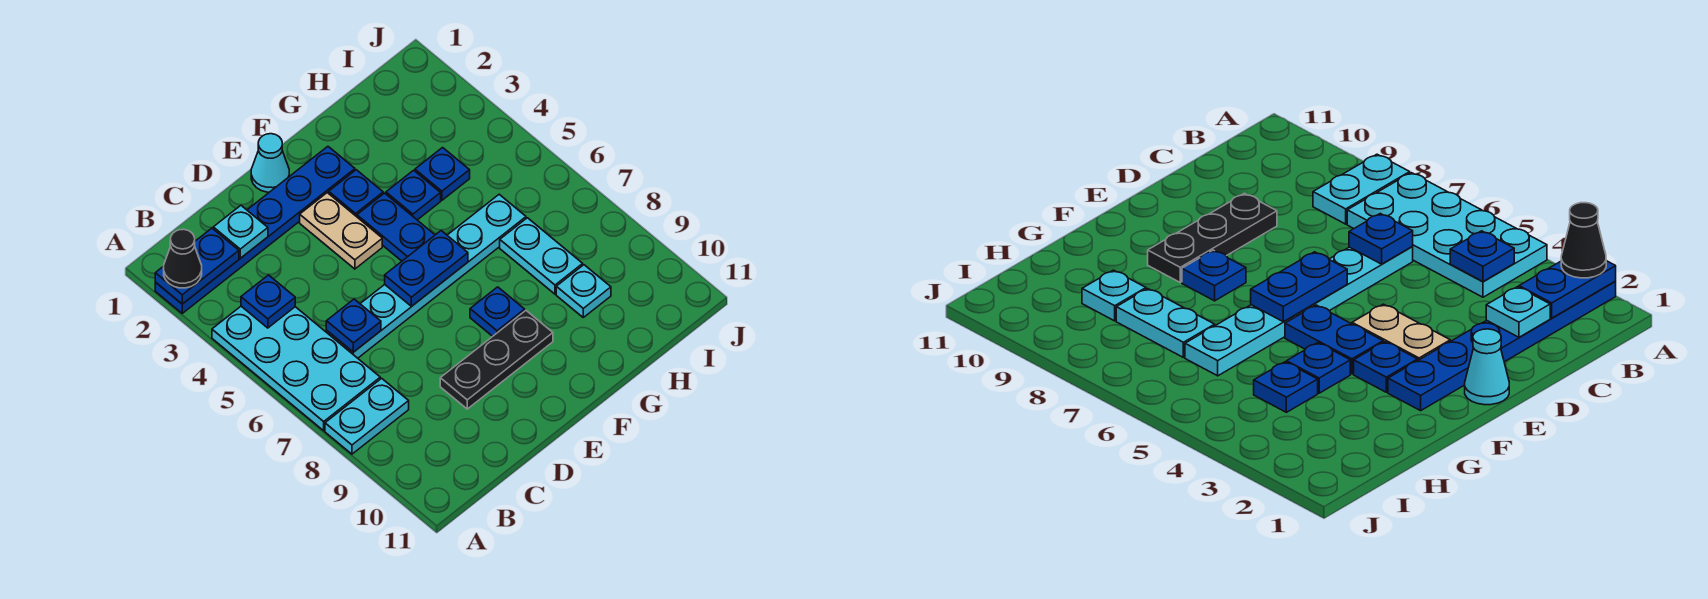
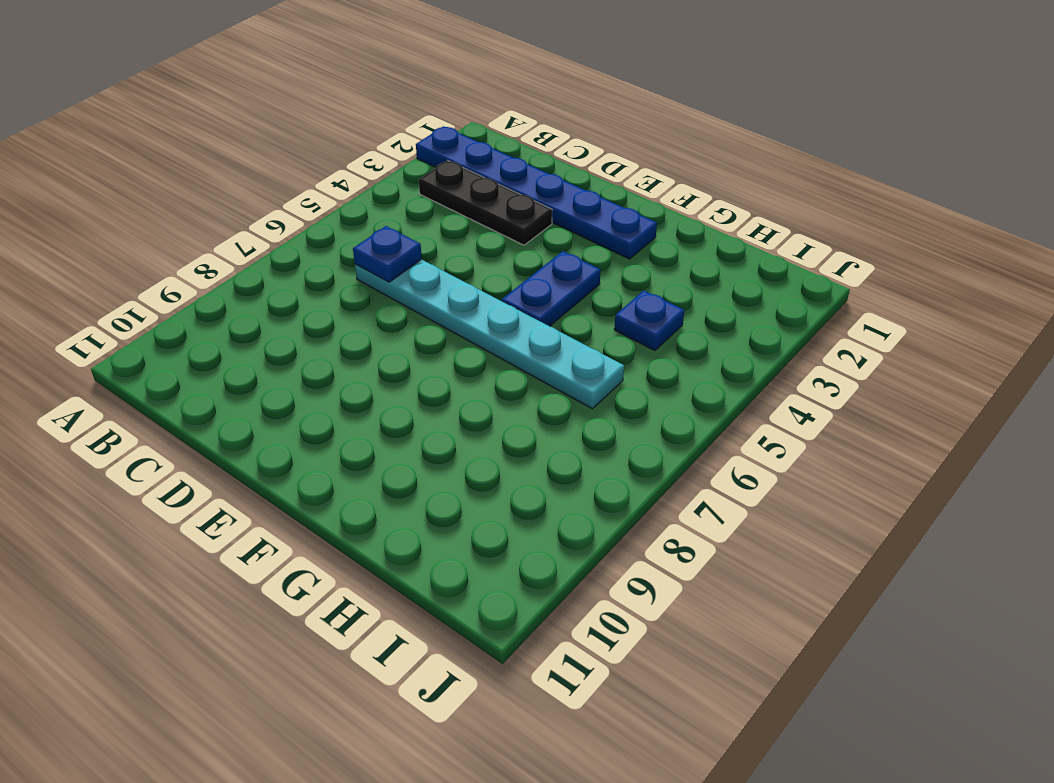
black 1x3 plate [419,161,552,245] -> black 1x3 plate moved to [440,311,553,409]
none -> cyan 2x4 plate [212,306,380,431]
none -> cyan 1x2 plate [325,378,409,454]
none -> cyan 1x1 cone [251,134,289,192]

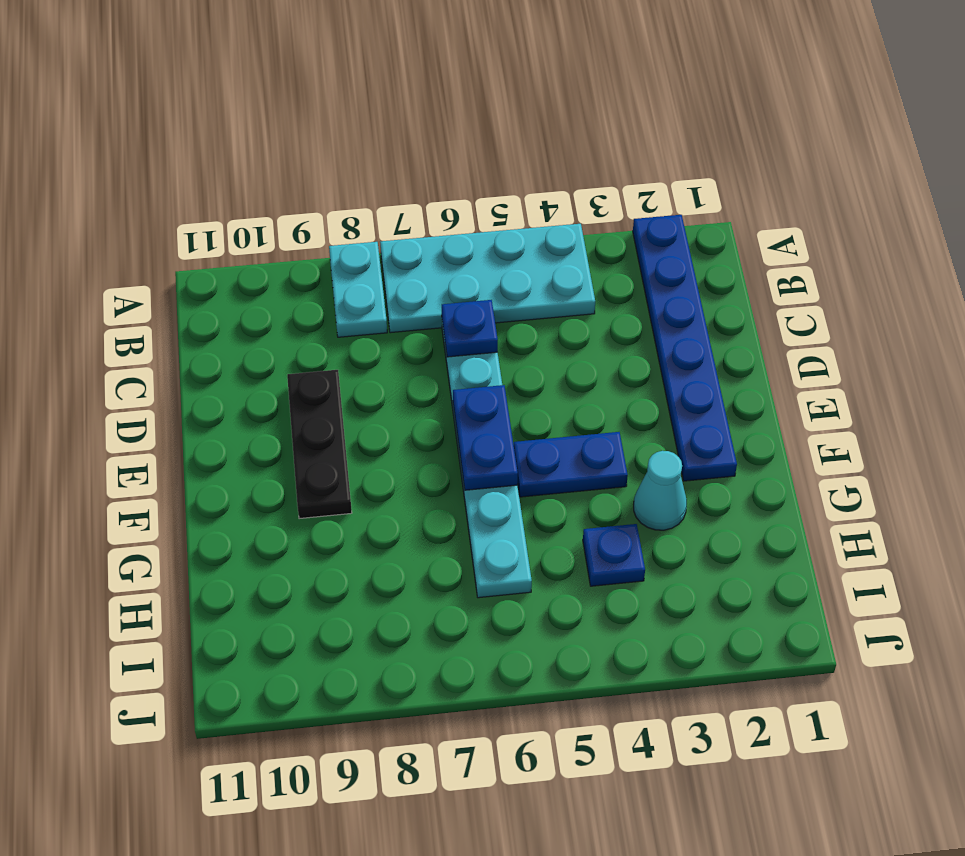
cyan 1x1 cone [634,451,687,530] -> cyan 1x1 cone moved to [251,134,289,192]
none -> tan 1x2 plate [300,193,382,269]
none -> blue 1x1 plate [329,170,383,217]
none -> blue 1x1 plate [470,287,525,336]

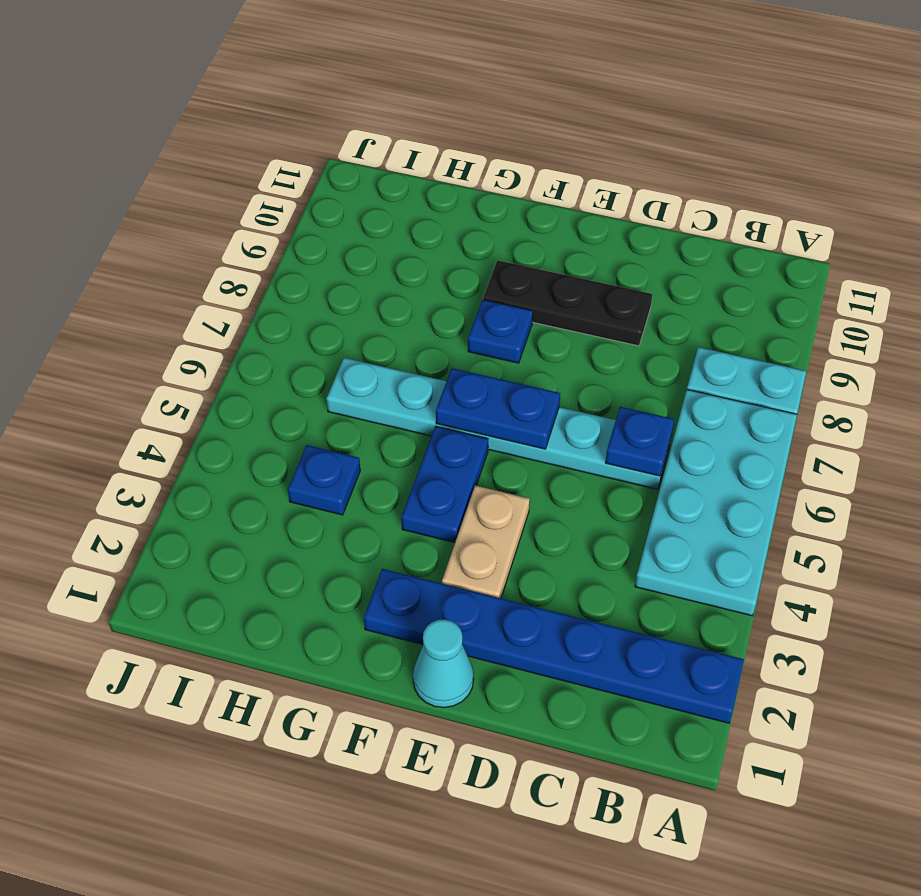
none -> blue 1x1 plate [329,170,383,217]
none -> blue 1x1 plate [386,170,441,220]
none -> cyan 1x2 plate [500,218,583,294]

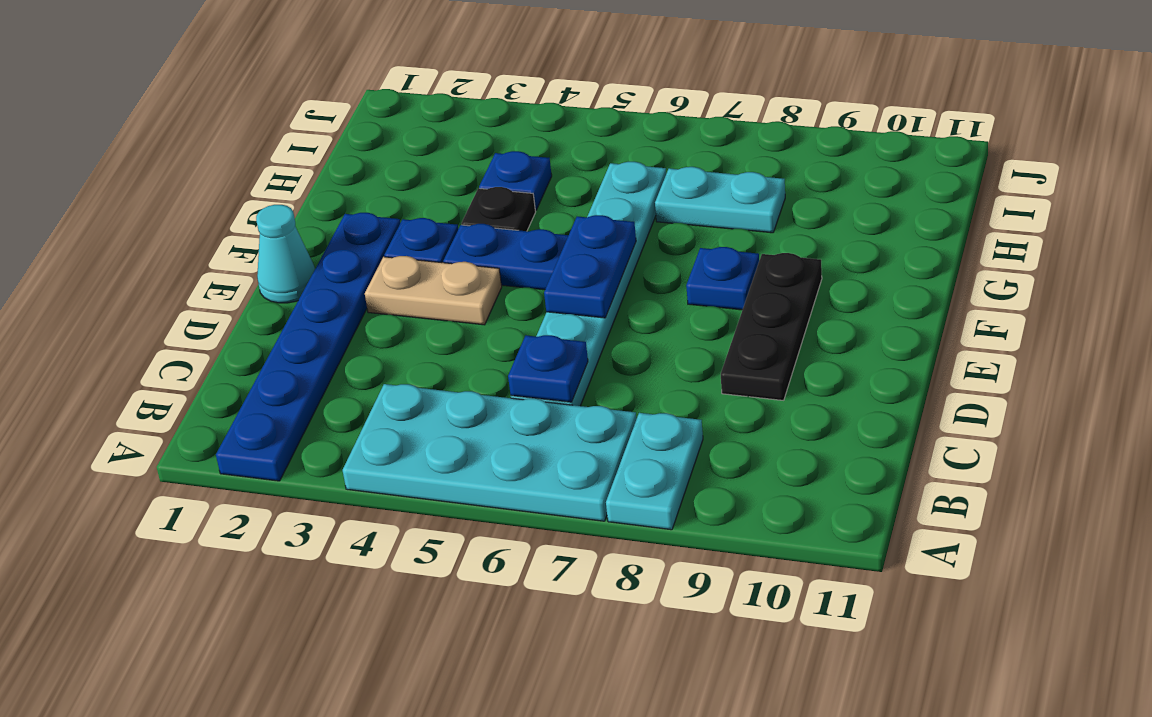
black 1x1 plate [461,187,536,231] -> blue 1x1 plate [386,170,441,220]
none -> cyan 1x1 plate [556,265,611,317]
none -> blue 1x2 plate [155,228,239,304]
none -> blue 1x1 plate [241,275,295,328]

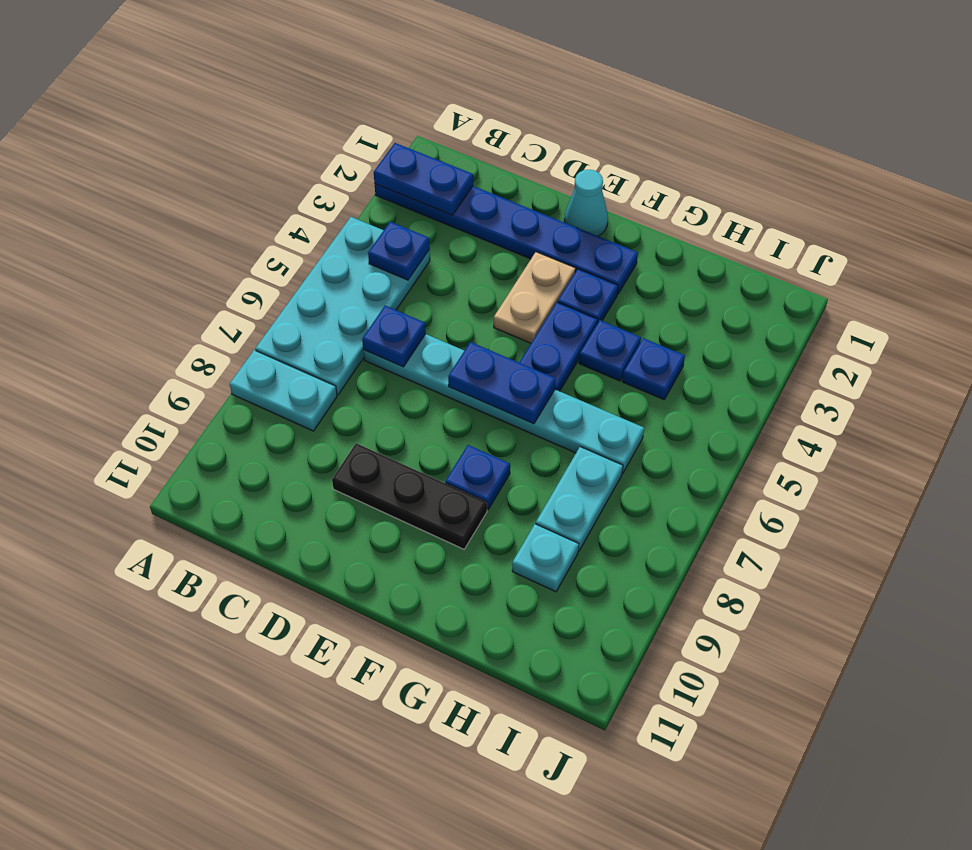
none -> cyan 1x1 plate [213,206,268,258]
none -> black 1x1 cone [164,229,202,288]

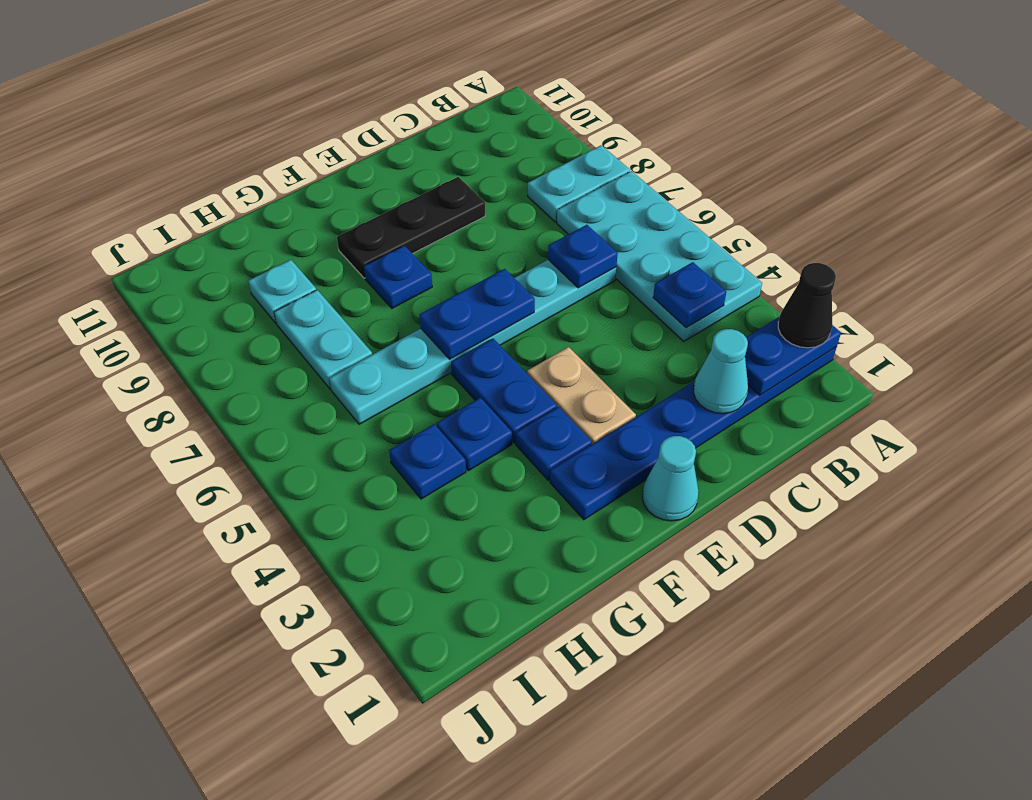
cyan 1x1 cone [694,329,748,414] -> cyan 1x1 plate [213,206,268,258]

